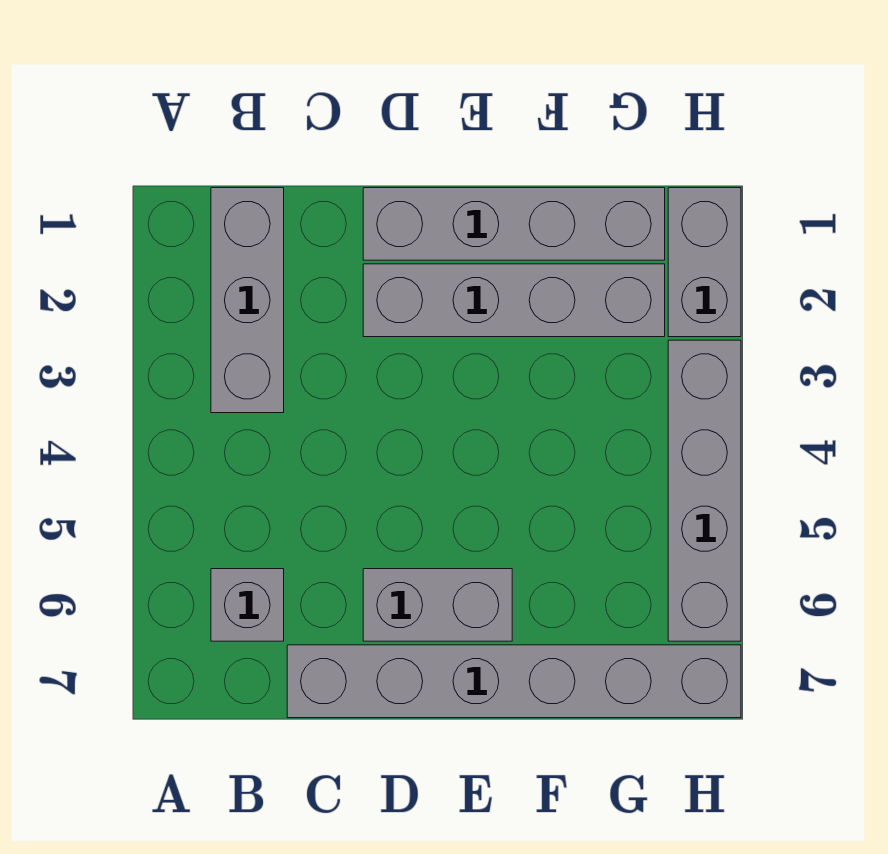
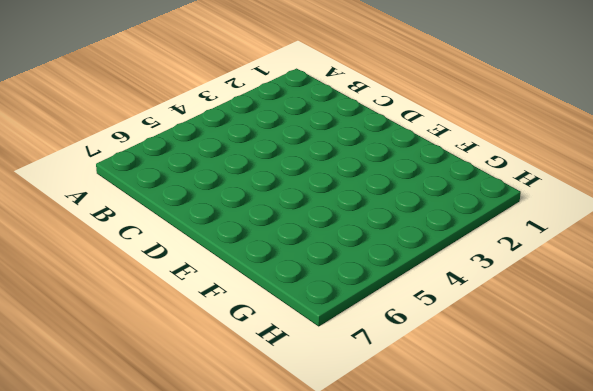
none -> grey 1x3 brick [211,188,284,413]
none -> grey 1x1 brick [211,569,284,641]

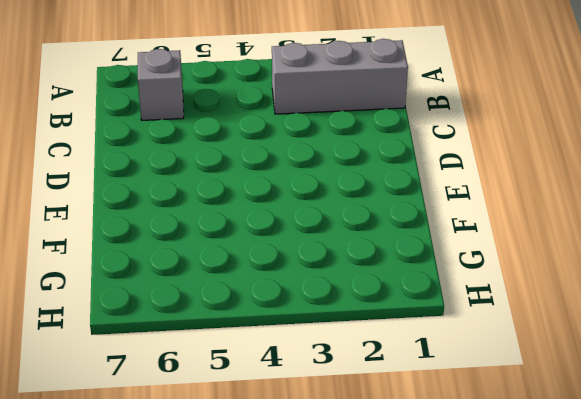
none -> grey 1x6 brick [287,645,741,718]
none -> grey 1x4 brick [363,188,665,260]

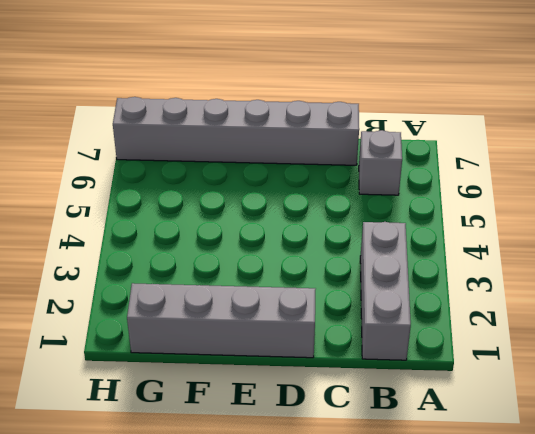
none -> grey 1x4 brick [363,264,665,337]
none -> grey 1x2 brick [363,569,512,641]

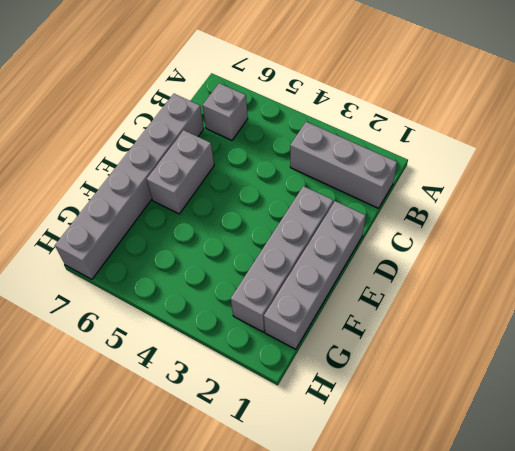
none -> grey 1x2 brick [668,188,741,337]
none -> grey 1x4 brick [668,340,741,641]

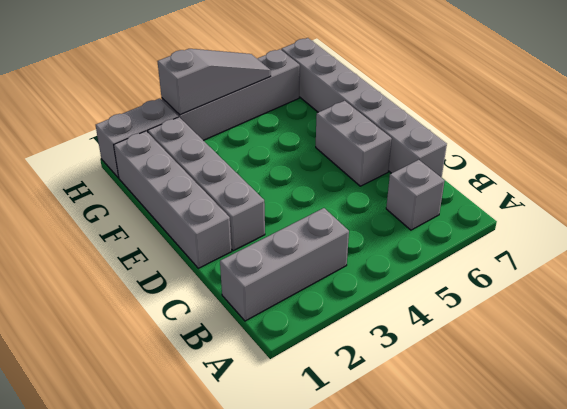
grey 1x3 slope [157,49,271,115] -> none

